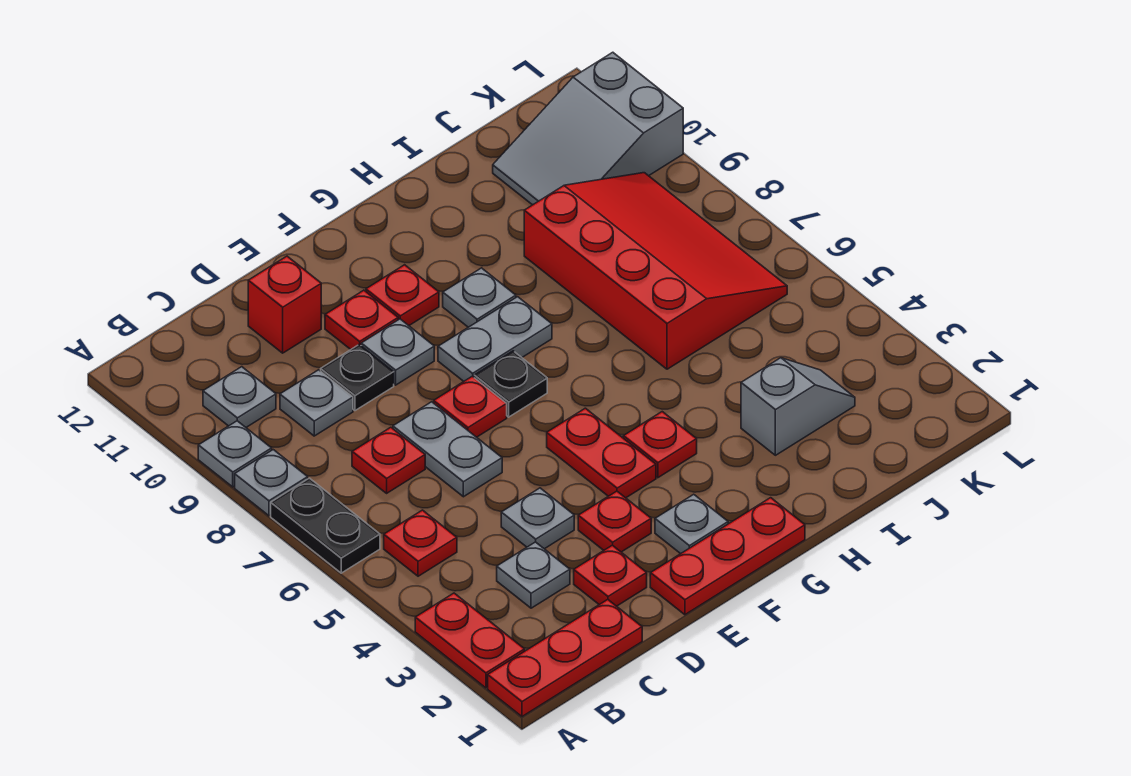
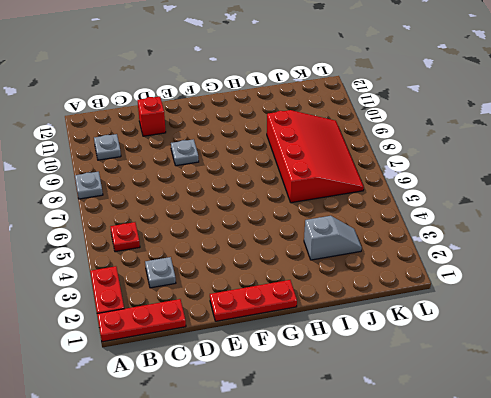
none -> black 1x2 plate [271,478,380,573]
none -> grey 1x1 plate [198,421,272,487]
none -> red 1x1 plate [352,427,425,493]
none -> grey 1x1 plate [280,370,353,436]

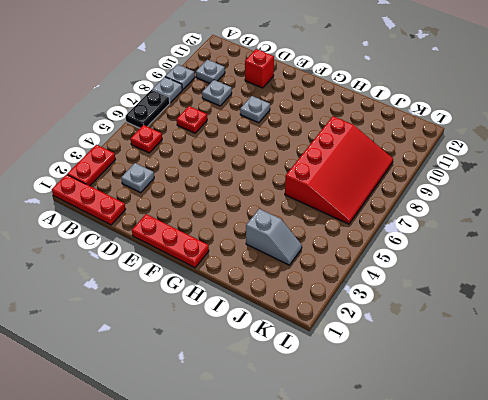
none -> red 1x1 plate [574,545,647,606]
none -> grey 1x1 plate [501,488,574,549]
none -> grey 1x2 plate [393,402,502,497]
none -> black 1x1 plate [321,344,394,411]

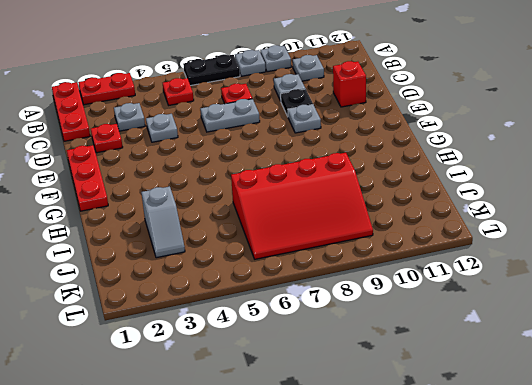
none -> red 1x1 plate [578,491,651,552]
none -> red 1x1 plate [434,376,507,437]
none -> red 1x1 plate [325,290,398,350]
none -> grey 1x1 plate [655,494,728,554]

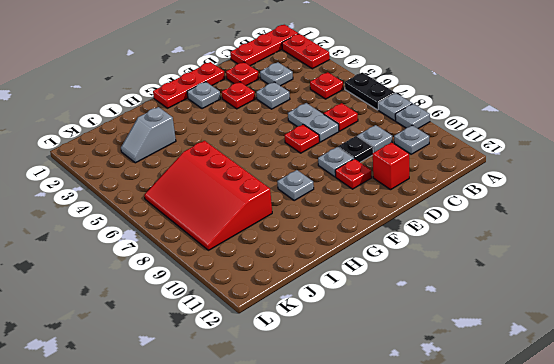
none -> red 1x2 plate [547,408,656,498]
none -> black 1x1 plate [474,351,547,417]
none -> grey 1x2 plate [438,297,552,381]
none -> red 1x1 plate [366,265,439,326]

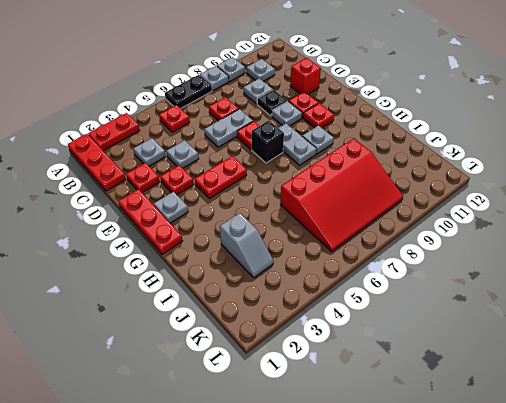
black 1x1 brick [252,121,284,163] -> black 1x1 plate [474,351,547,417]
none -> red 1x1 plate [623,412,697,478]
none -> grey 2x3 slope [493,52,683,205]

